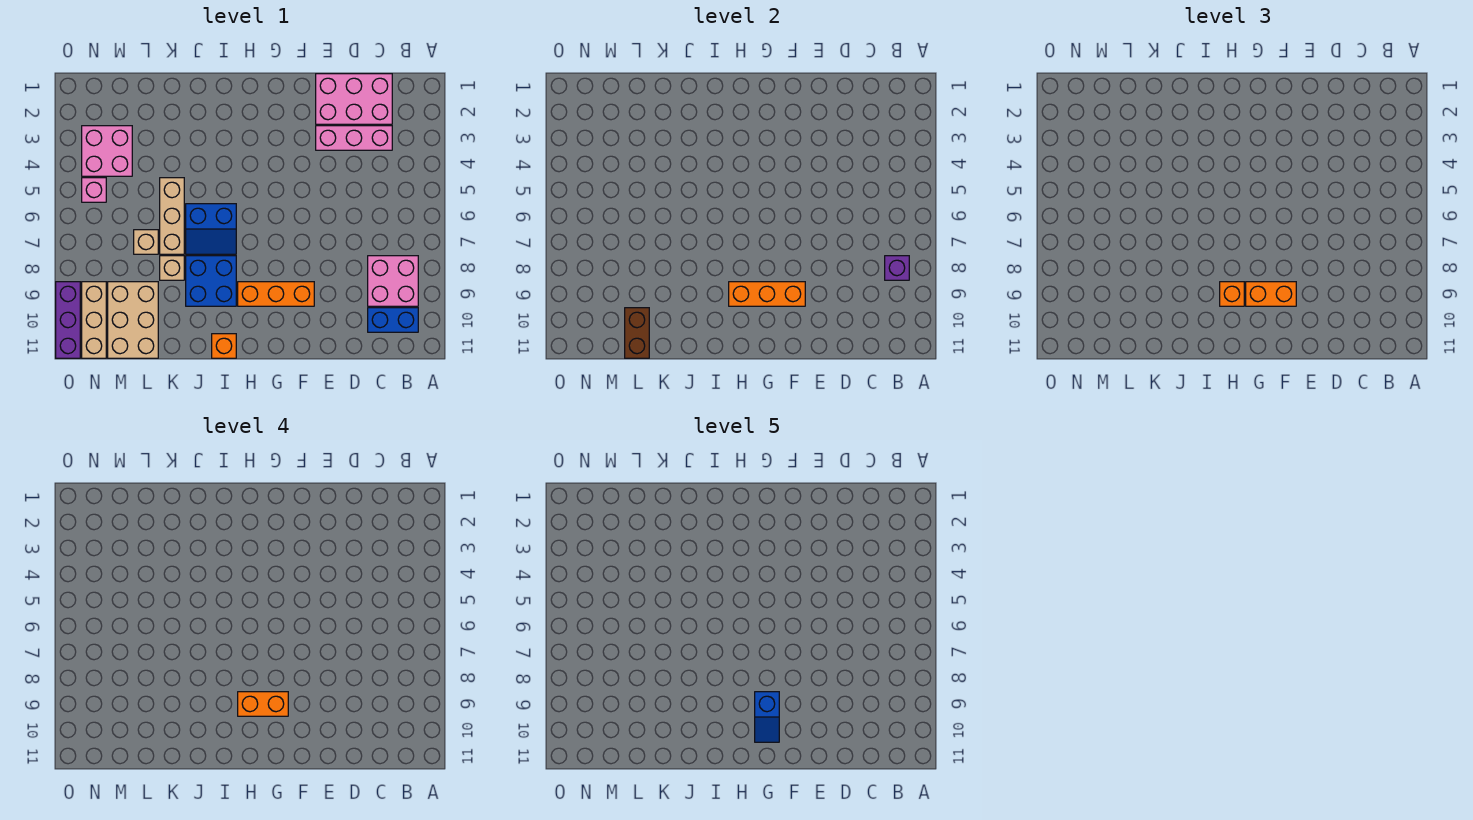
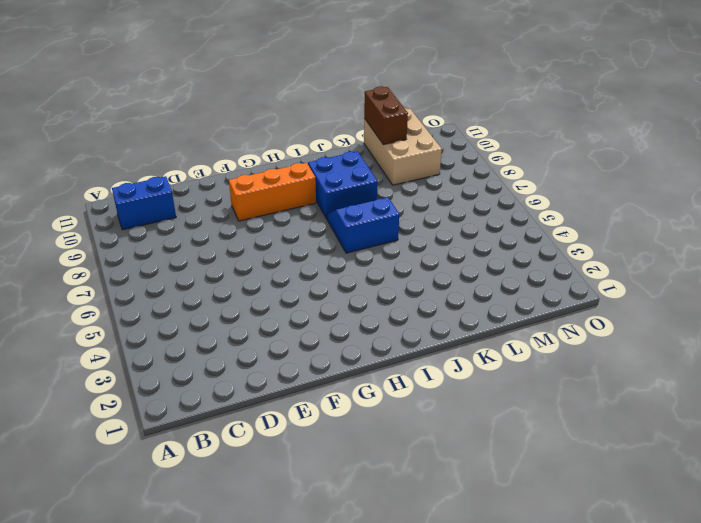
none -> pink 2x2 brick [368,256,418,306]
none -> pink 2x3 brick [316,74,392,124]
none -> pink 1x3 brick [316,126,392,150]

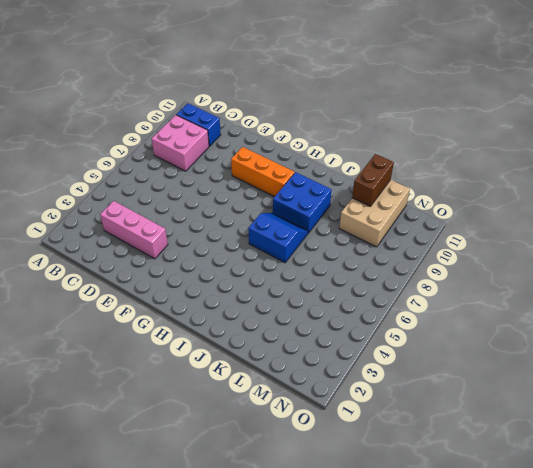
none -> pink 2x3 brick [316,74,392,124]
none -> orange 1x1 brick [212,334,236,358]
none -> tan 1x3 brick [160,178,184,254]

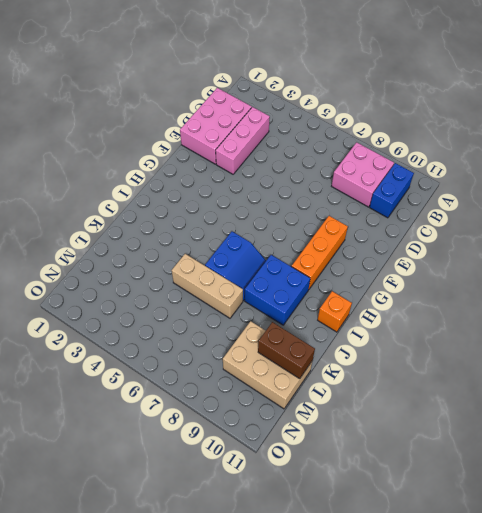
none -> tan 1x1 brick [160,256,184,280]
none -> tan 1x1 brick [134,230,158,254]
none -> pink 2x2 brick [82,126,132,176]

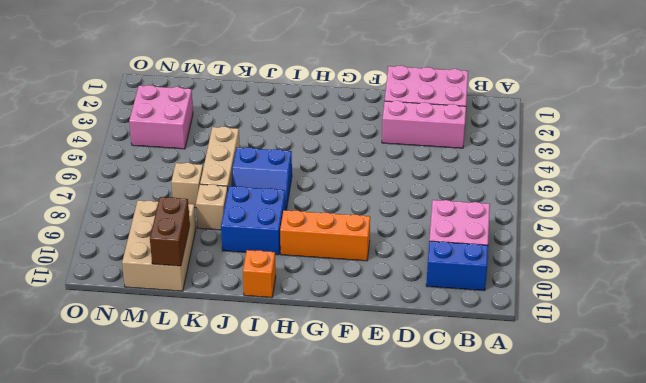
none -> pink 1x1 brick [82,178,106,202]
none -> tan 1x3 brick [82,282,106,358]
none -> purple 1x3 brick [56,282,80,358]

